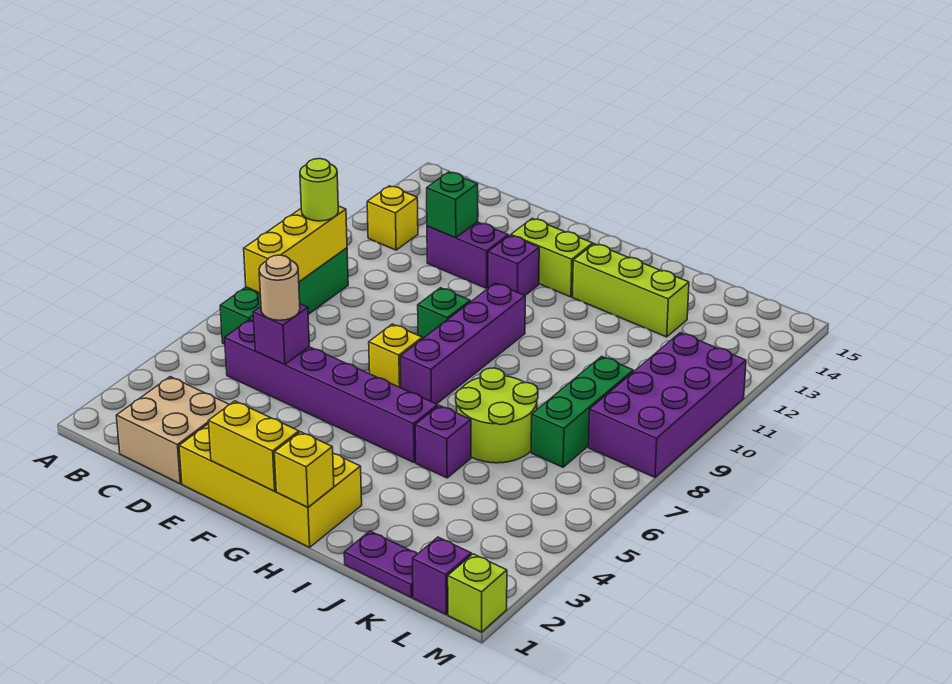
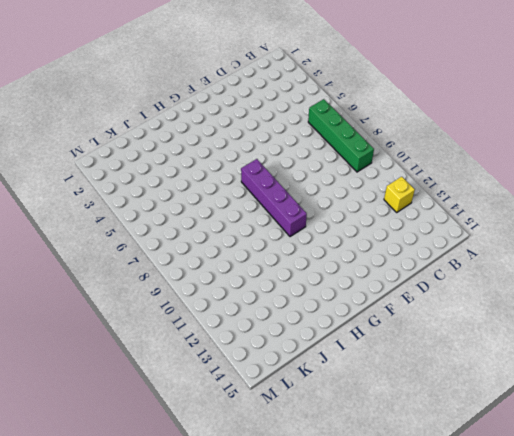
none -> tan 2x2 brick [116,377,229,484]
none -> purple 1x6 brick [225,320,438,462]
none -> purple 1x2 brick [427,222,508,288]

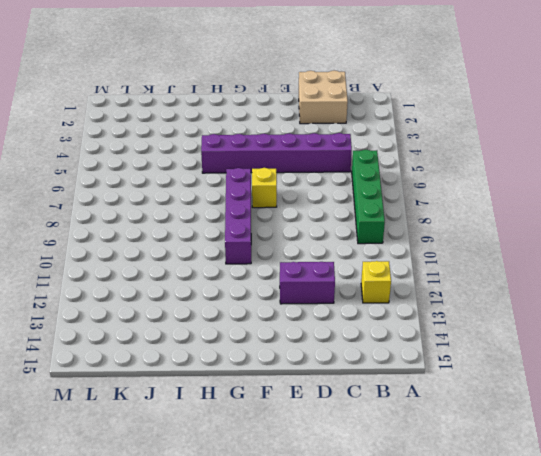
none -> yellow 2x4 brick [179,424,362,547]
none -> green 1x1 brick [418,288,470,339]
none -> purple 1x1 brick [488,235,539,295]

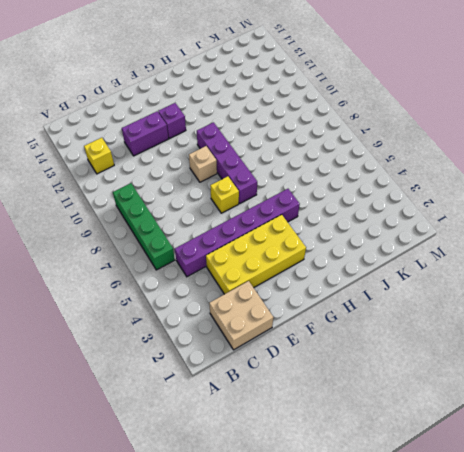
yellow 2x4 brick [206,215,306,294] -> yellow 2x4 brick moved to [179,424,362,547]
tan 1x1 brick [189,146,217,182] -> green 1x1 brick [418,288,470,339]
none -> lime 1x2 brick [511,219,593,297]
none -> lime 1x3 brick [572,244,689,337]
none -> purple 1x1 brick [415,405,471,478]

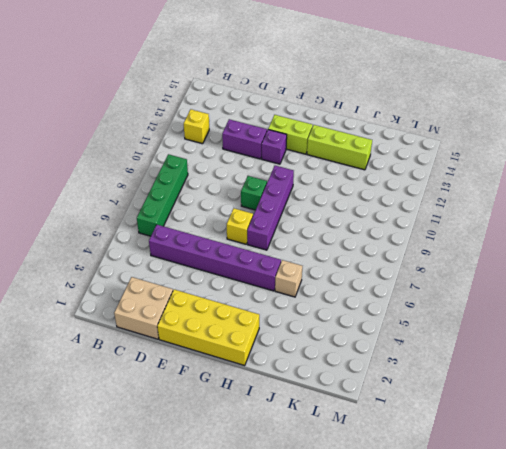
tan 1x1 brick [275,260,302,297] -> purple 1x1 brick [415,405,471,478]
none -> lime 2x2 round brick [456,368,538,463]
none -> purple 1x2 plate [344,531,417,597]
none -> green 1x3 brick [531,356,633,467]

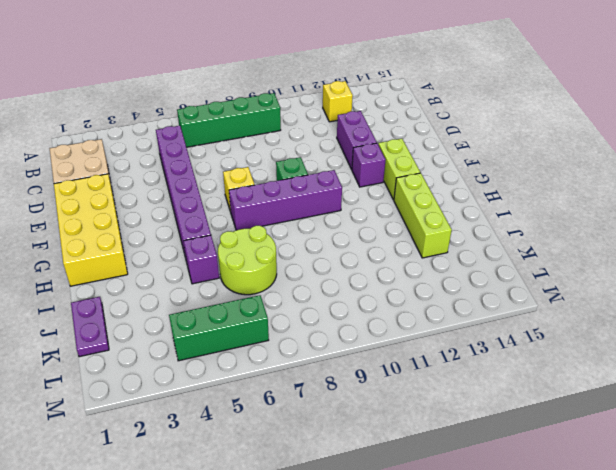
green 1x3 brick [169,295,269,361] -> green 1x3 brick moved to [531,356,633,467]
none -> purple 1x1 brick [413,537,471,614]
none -> purple 2x4 brick [589,333,746,477]
none -> lime 1x1 brick [448,554,507,632]

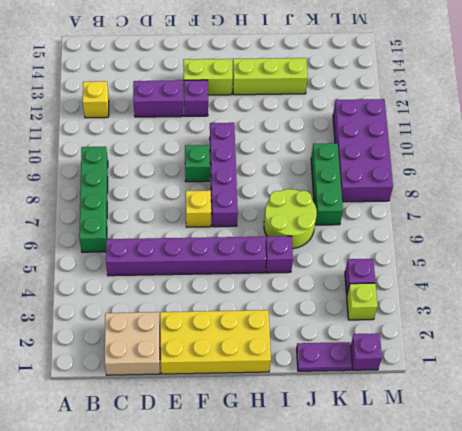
lime 1x1 brick [347,283,378,320] -> lime 1x1 brick moved to [448,554,507,632]
purple 1x1 brick [345,259,375,294] -> purple 1x1 brick moved to [253,304,309,365]
none -> yellow 1x3 brick [244,206,347,293]
none -> green 1x1 brick [427,172,478,238]
none -> yellow 1x2 brick [208,401,299,491]

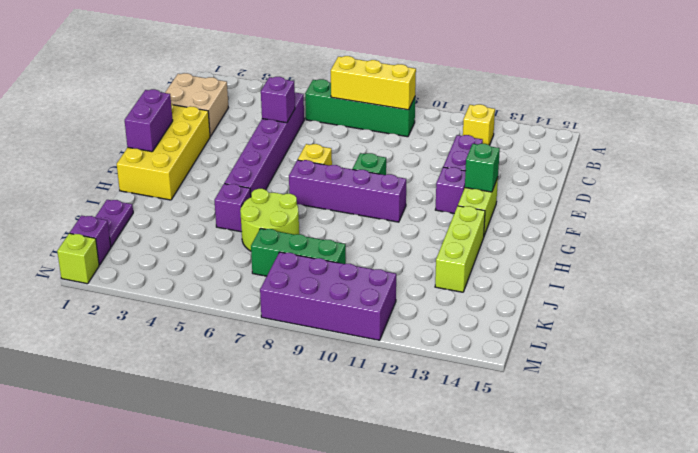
purple 1x2 brick [125,89,173,152] -> yellow 1x2 brick [208,401,299,491]
green 1x1 brick [465,144,500,192] -> green 1x1 brick moved to [427,172,478,238]
none -> yellow 1x1 brick [274,432,334,507]
none -> lime 1x1 round brick [300,159,338,221]
none -> tan 1x1 round brick [259,255,300,320]

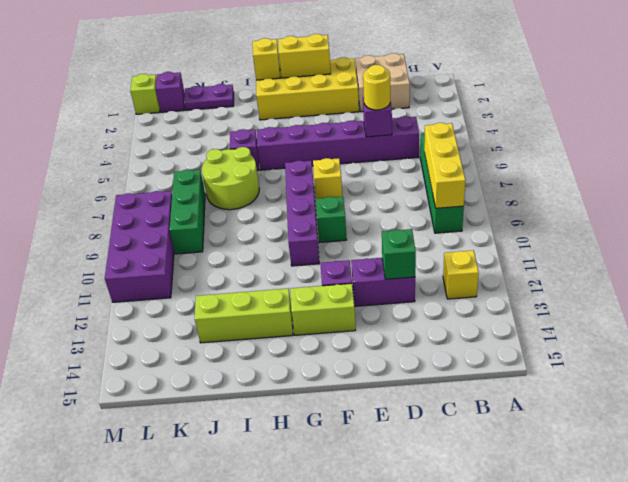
yellow 1x1 round brick [363,65,390,110] -> tan 1x1 round brick [259,255,300,320]
none -> lime 1x1 round brick [300,159,338,221]

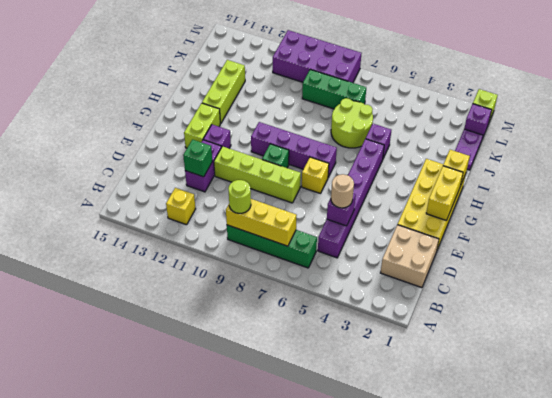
lime 1x4 brick [214,146,301,203] -> none

